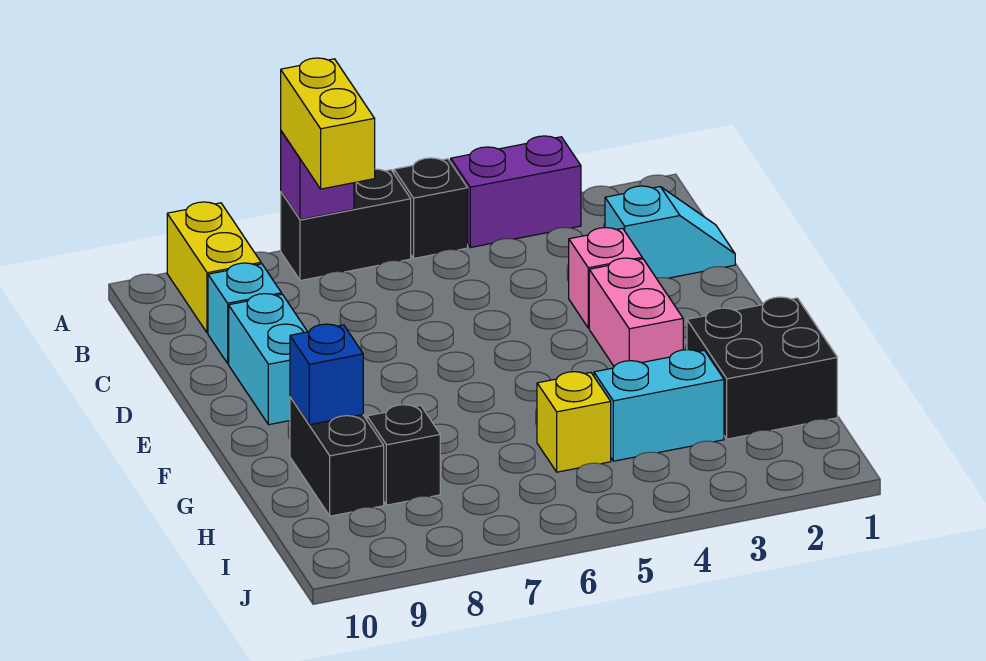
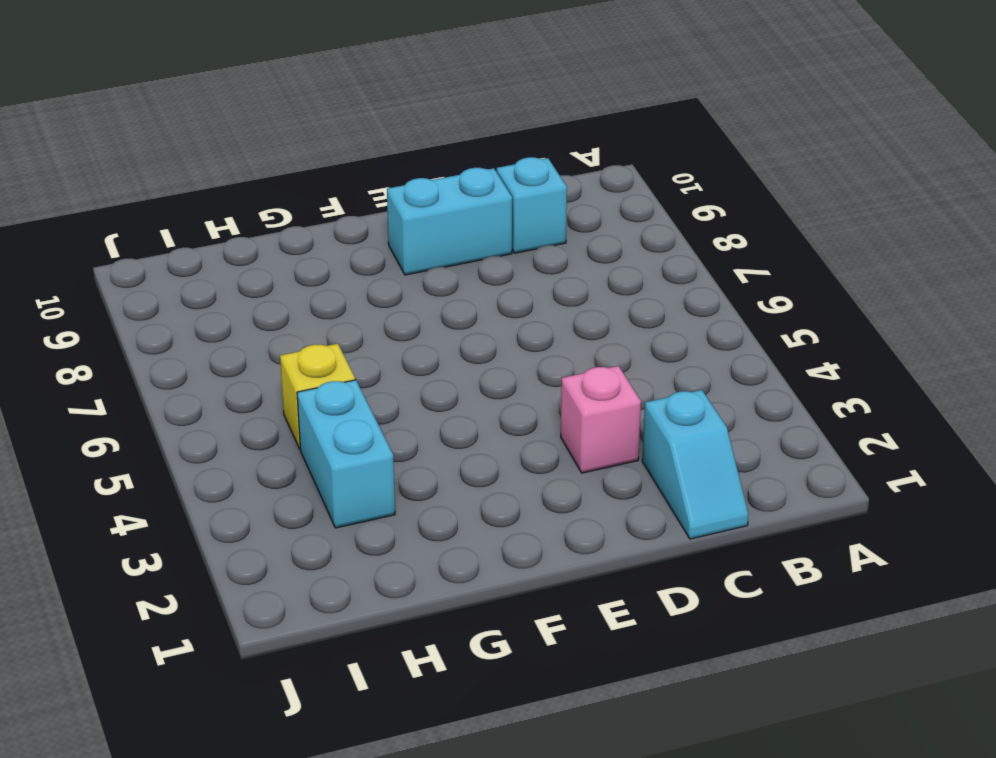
none -> purple 1x2 brick [451,136,581,248]
none -> black 1x1 brick [394,158,468,258]
none -> black 1x2 brick [281,169,411,281]

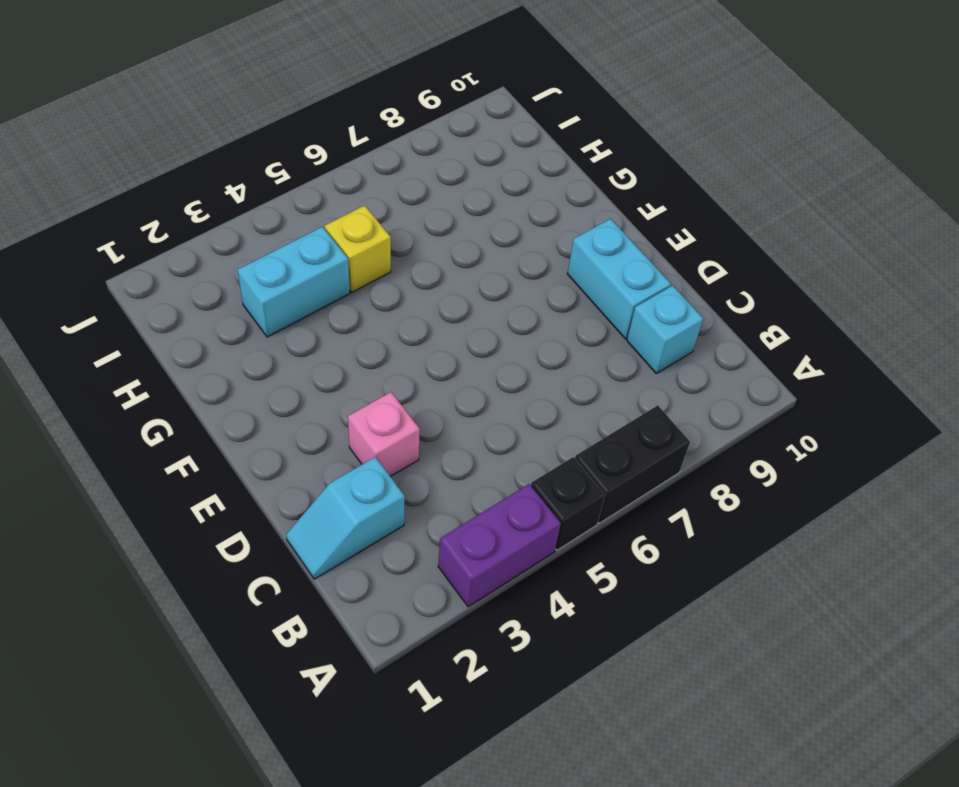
none -> yellow 1x2 brick [167,202,261,333]
none -> pink 1x2 brick [589,258,683,366]
none -> black 2x2 brick [687,297,837,439]

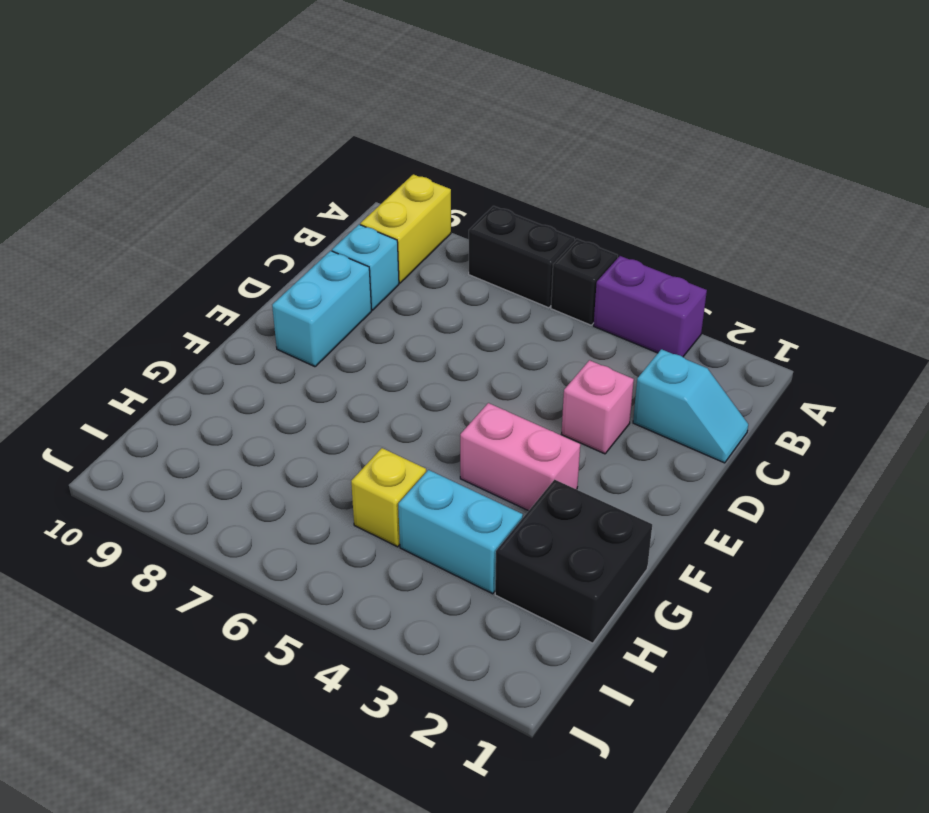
pink 1x2 brick [460,403,580,511] -> pink 1x2 brick turned to [589,258,683,366]
none -> black 1x2 brick [290,397,384,516]
none -> black 1x1 brick [367,405,440,505]
none -> purple 1x1 brick [281,131,354,220]

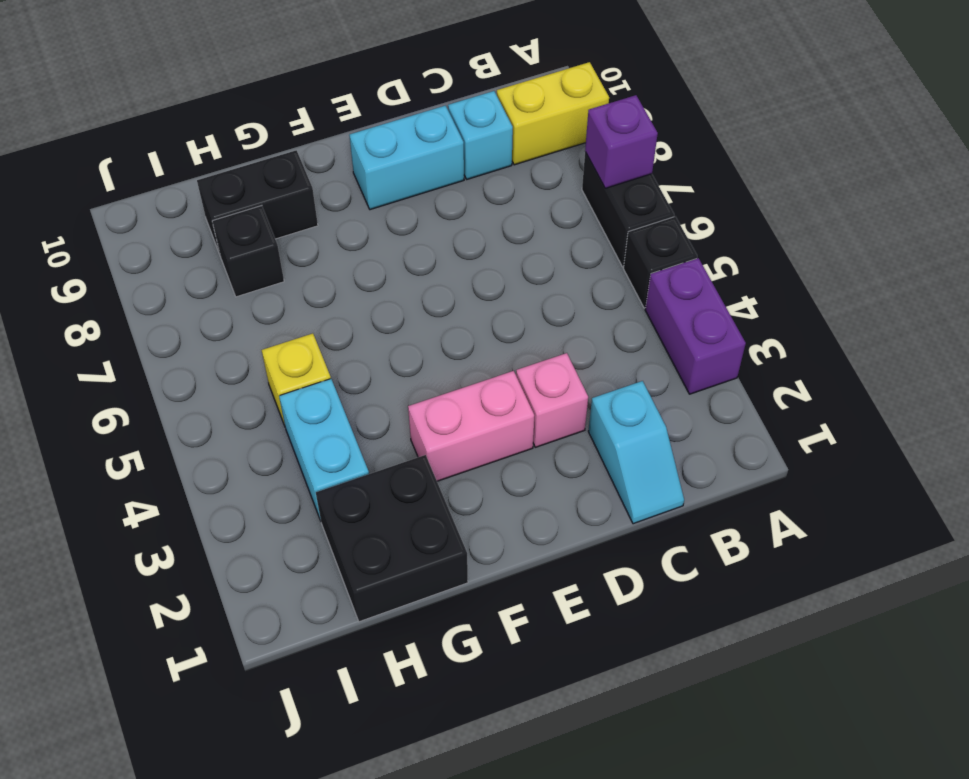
none -> blue 1x1 brick [290,324,363,425]
none -> yellow 1x2 brick [281,58,375,189]

